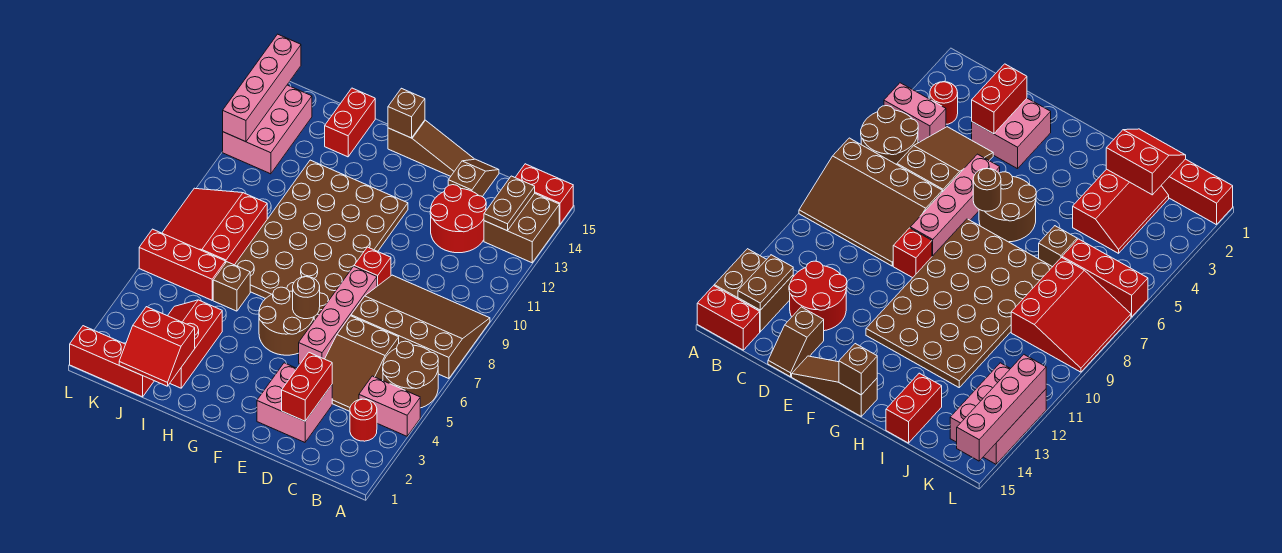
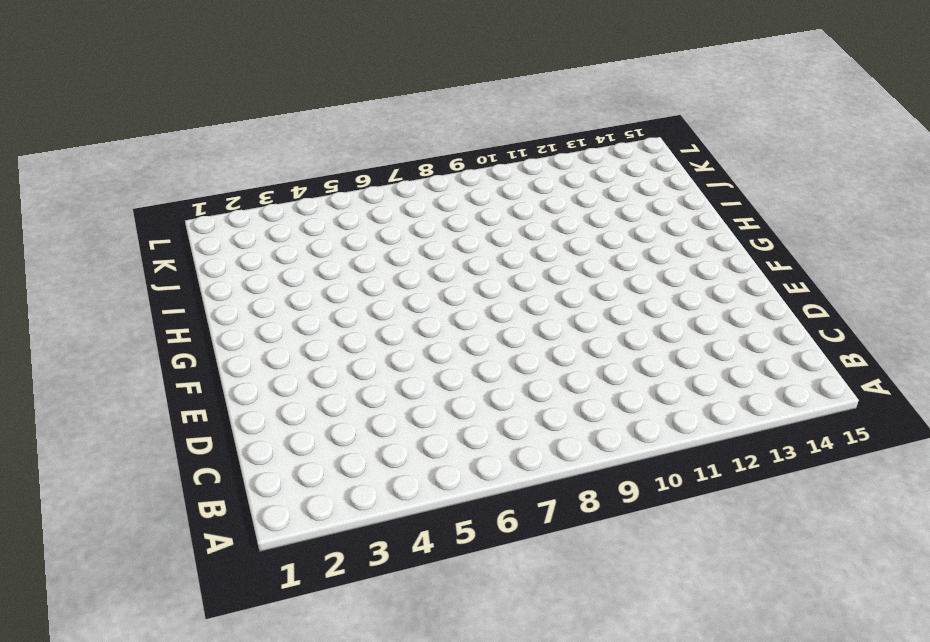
none -> pink 1x2 brick [359,376,420,436]
none -> brown 2x2 round brick [383,341,438,408]
none -> brown 3x4 slope [351,275,490,379]

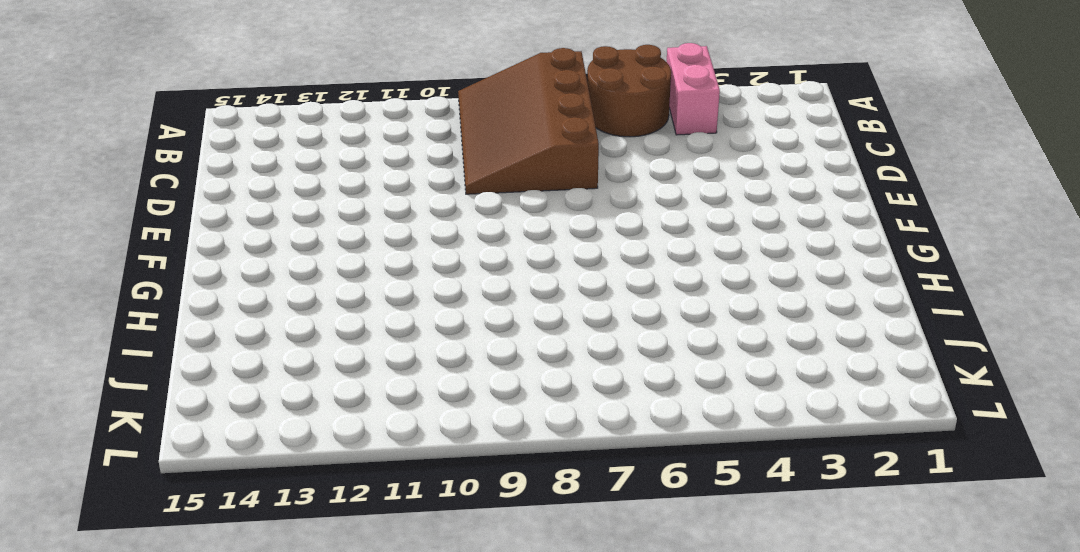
none -> brown 2x2 brick [484,193,559,263]
none -> red 1x2 brick [515,164,573,224]
none -> red 1x1 round brick [350,399,377,441]

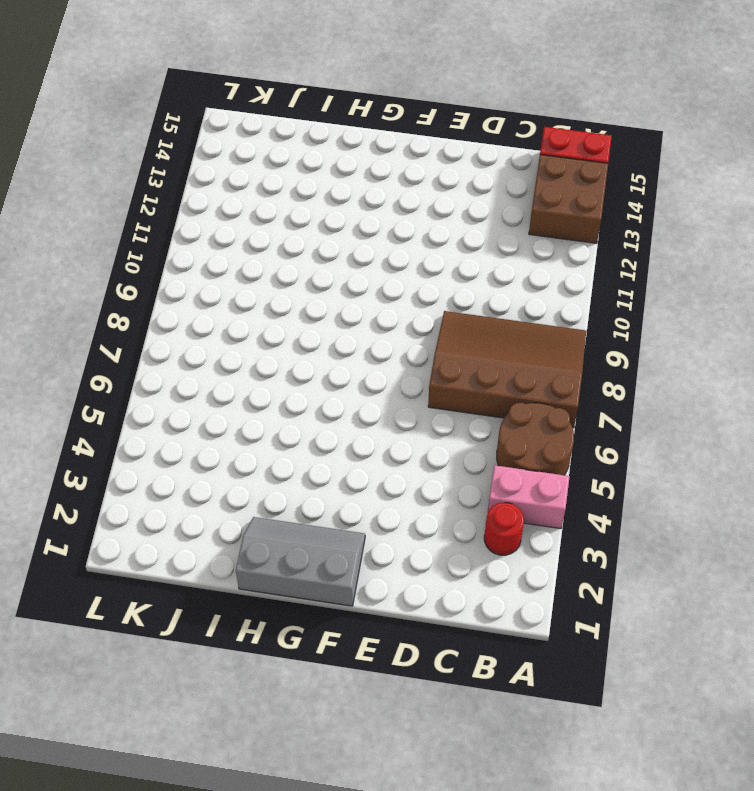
grey 2x3 slope [236,517,365,606] -> none
none -> brown 2x3 slope [325,316,399,411]
none -> red 2x2 round brick [430,185,486,253]
none -> pink 2x2 brick [257,363,332,442]

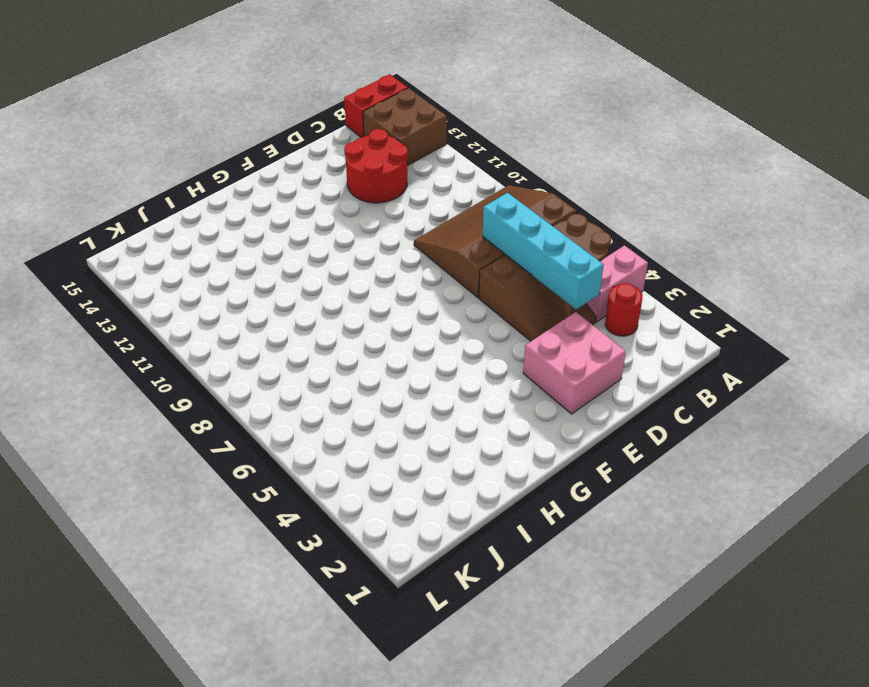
cyan 1x4 brick [483,193,604,309] -> none
none -> brown 1x2 slope [448,159,499,197]
none -> pink 1x4 brick [299,266,377,364]
none -> red 1x1 brick [354,247,391,286]

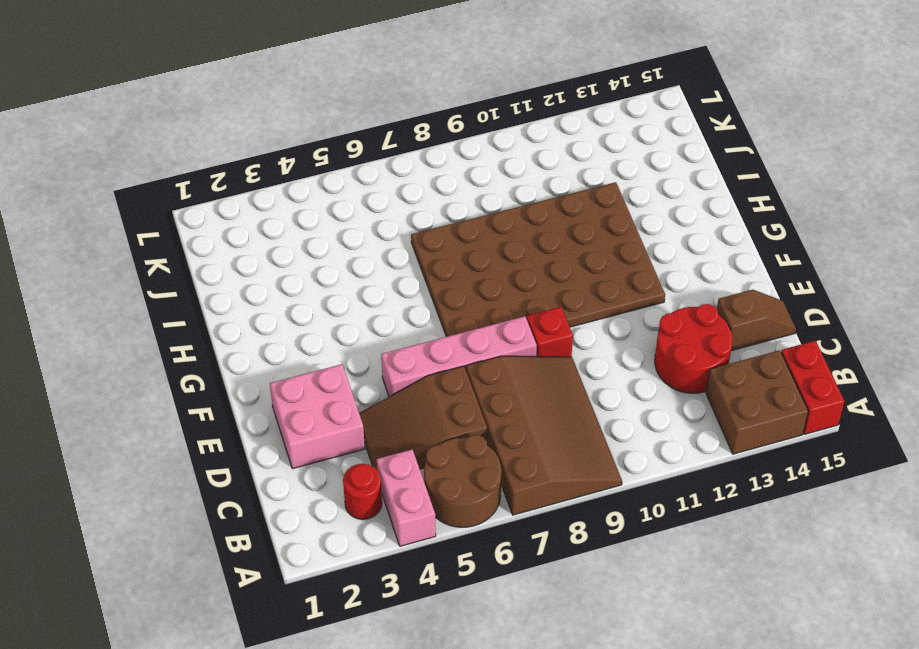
none -> brown 1x3 slope [388,120,474,176]
none -> brown 2x2 round brick [259,287,314,355]
none -> red 2x3 slope [168,300,222,388]

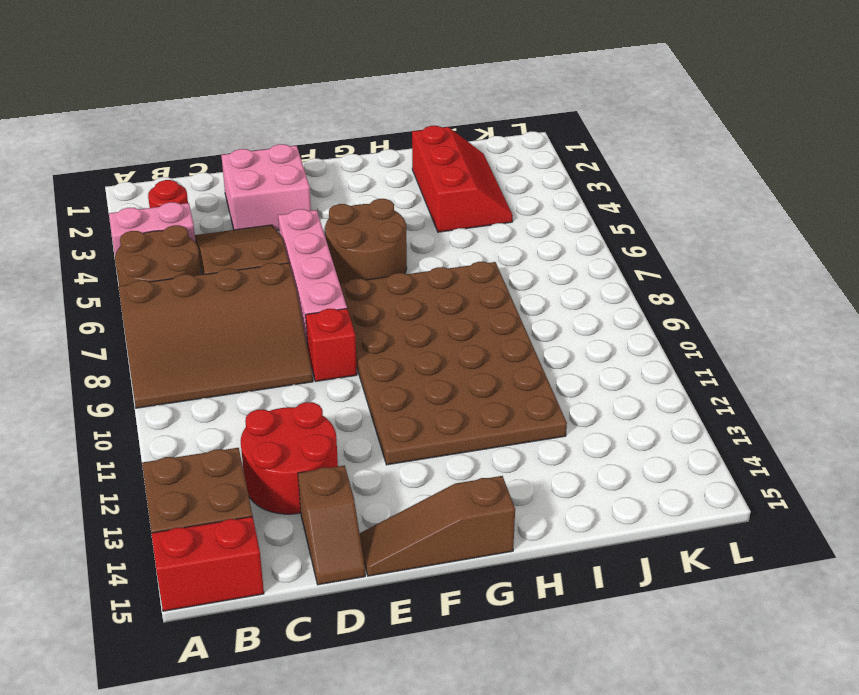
none -> brown 1x1 brick [213,262,250,311]
none -> red 1x2 brick [325,88,375,157]
none -> red 1x3 brick [70,326,154,397]

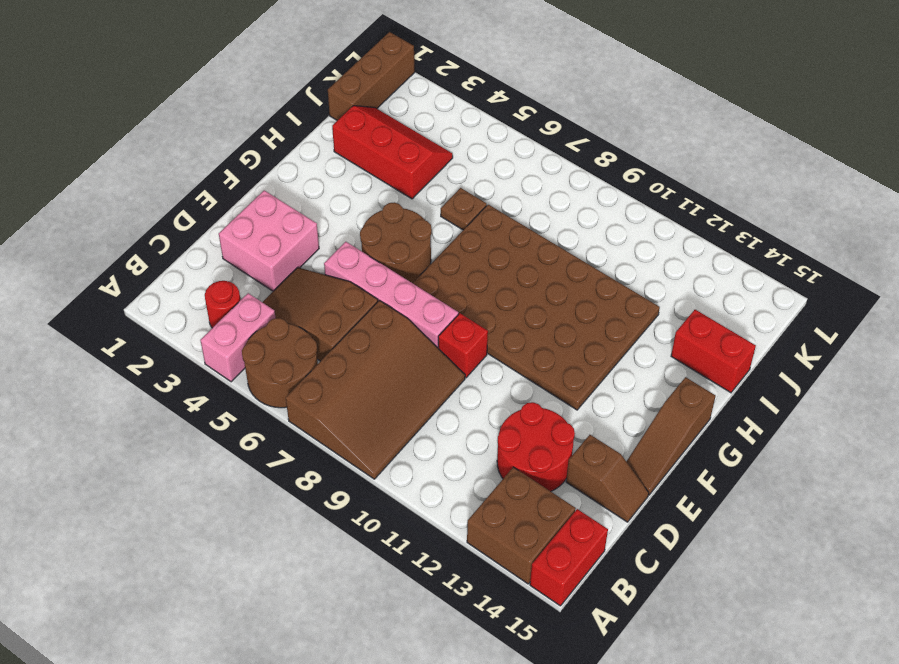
brown 1x1 plate [441,188,487,230] -> brown 1x1 brick [213,262,250,311]
brown 1x3 brick [328,32,415,120] -> red 1x3 brick [70,326,154,397]
none -> red 1x3 brick [139,229,225,300]
none -> red 3x3 slope [162,188,267,265]
none -> pink 2x3 brick [223,85,312,174]

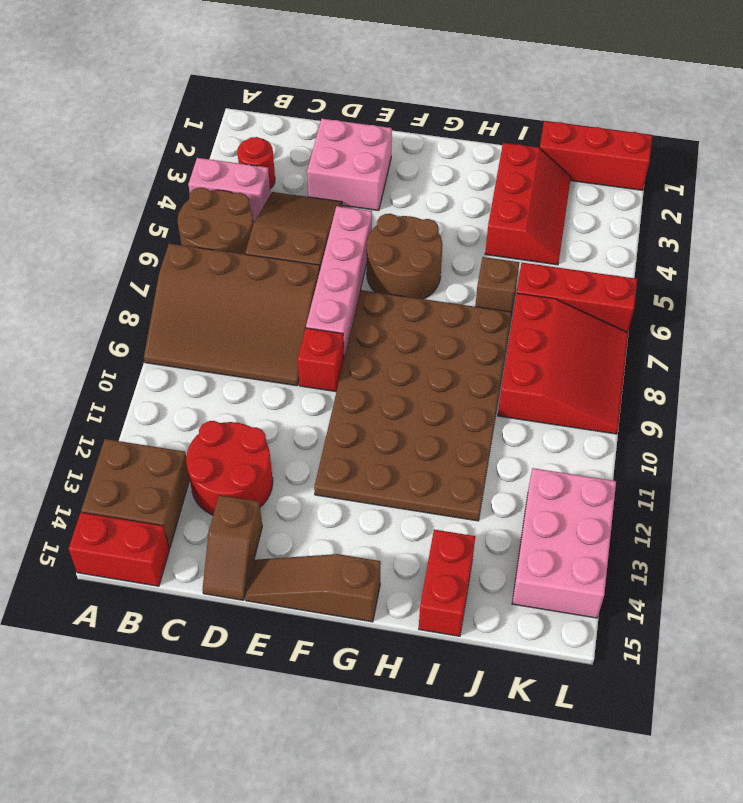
none -> brown 1x2 plate [484,176,535,231]
none -> red 1x2 brick [282,353,332,421]
none -> brown 1x1 round brick [293,277,320,319]

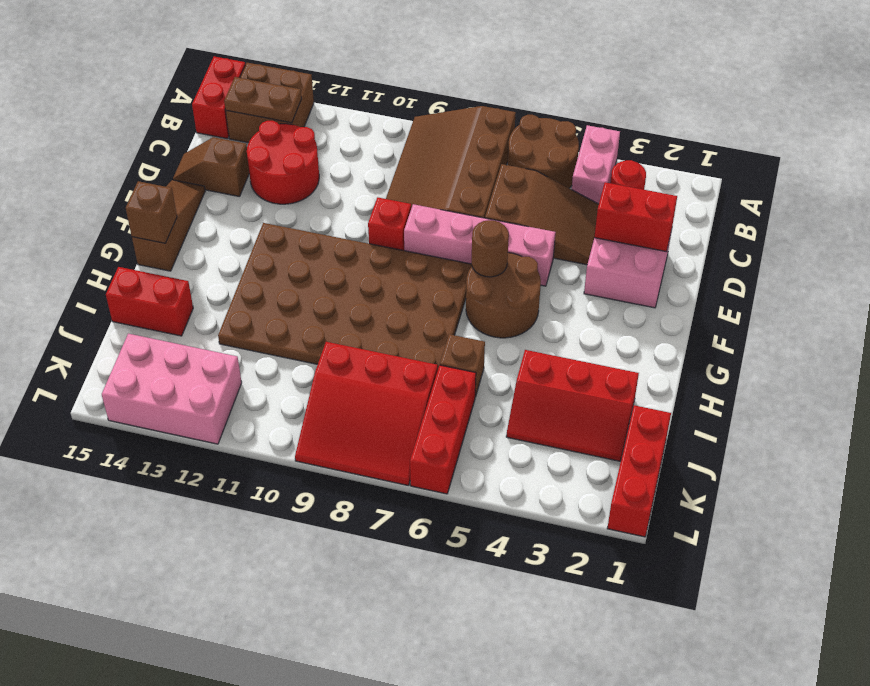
none -> red 2x2 slope [119,307,195,386]
none -> pink 1x4 brick [223,34,301,142]

